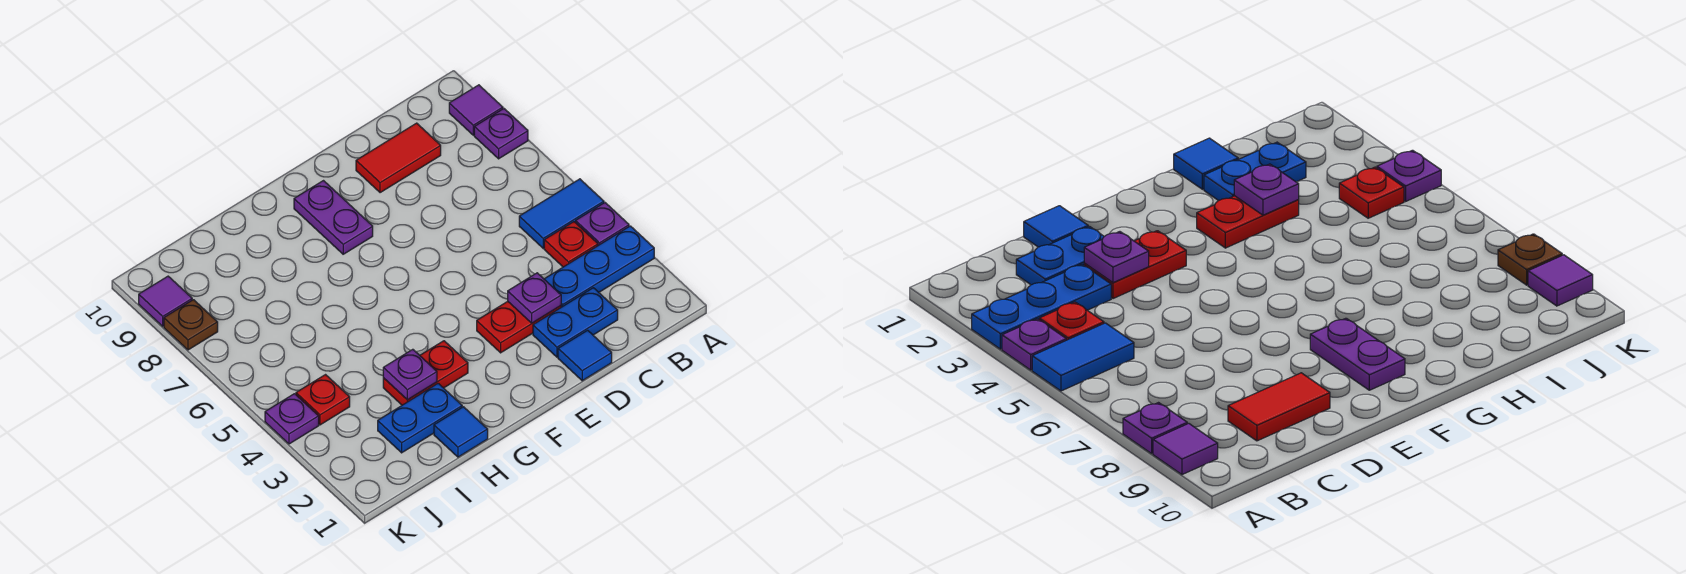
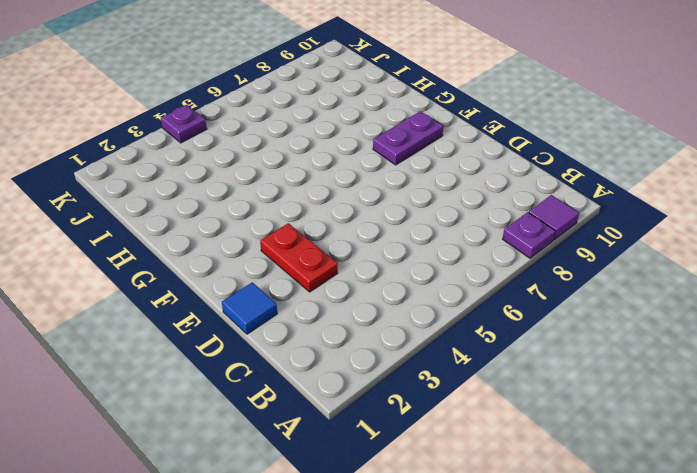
none -> blue 1x3 plate [544,226,654,307]
none -> purple 1x1 plate [576,203,629,245]
none -> blue 1x2 tile [519,179,604,248]

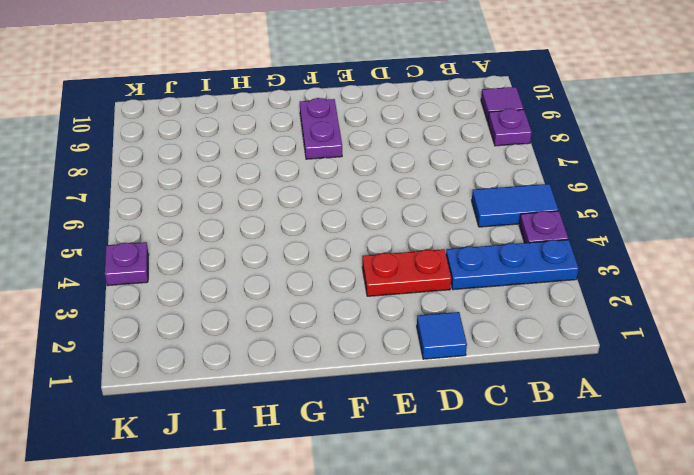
none -> red 1x1 plate [544,222,598,267]
none -> blue 1x2 plate [533,288,618,357]
none -> red 1x2 tile [356,123,441,193]

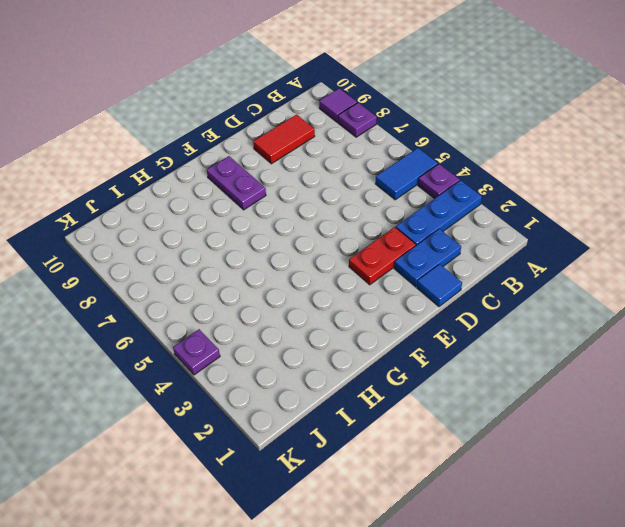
none -> red 1x1 plate [544,222,598,267]
none -> red 1x2 plate [383,341,468,405]
none -> blue 1x1 tile [434,407,488,457]

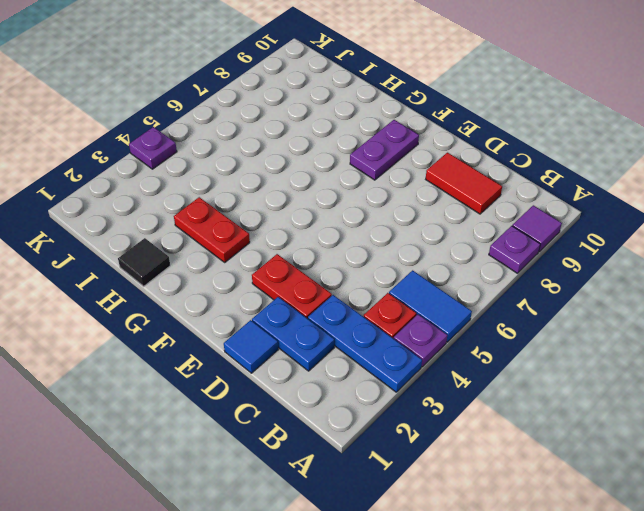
black 1x1 tile [118,238,170,286] -> blue 1x1 tile [434,407,488,457]
none -> blue 1x2 plate [378,383,462,453]
none -> red 1x1 plate [296,375,350,425]
none -> brown 1x1 plate [164,300,218,350]

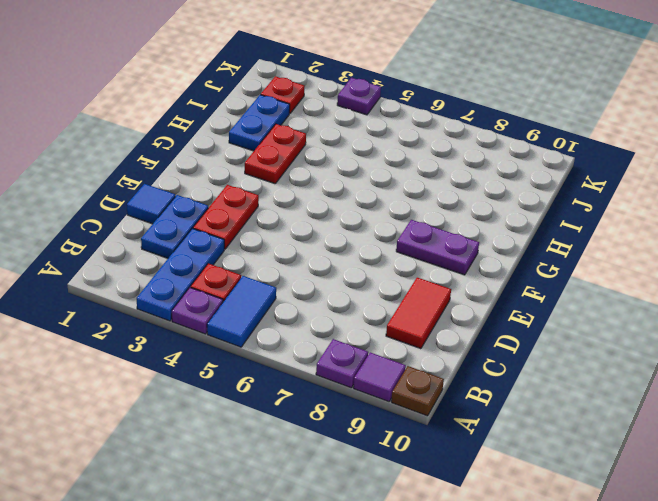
brown 1x1 plate [391,366,444,416] -> brown 1x1 plate moved to [164,300,218,350]
red 1x1 plate [261,76,305,114] -> red 1x1 plate moved to [296,375,350,425]
none -> blue 1x1 tile [434,407,488,457]
none -> purple 1x1 tile [139,276,192,326]
none -> purple 1x1 plate [508,273,561,323]

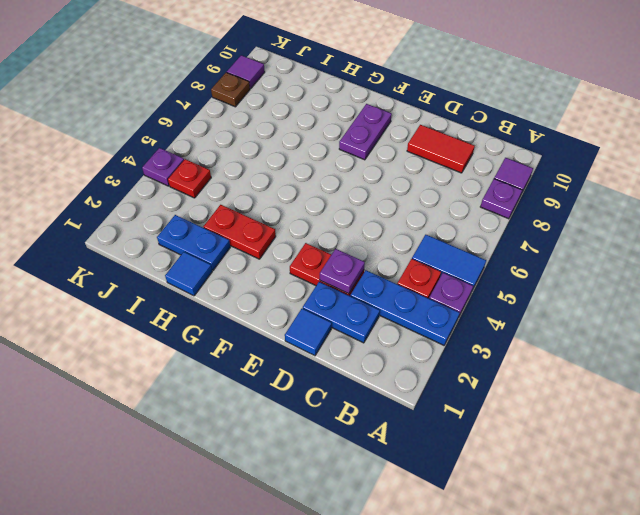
none -> purple 1x1 plate [383,349,437,400]

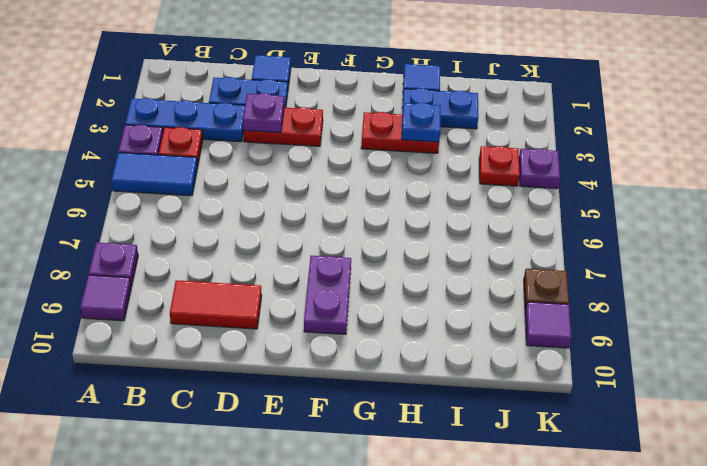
blue 1x1 plate [402,103,441,142] -> purple 1x1 plate [383,349,437,400]

